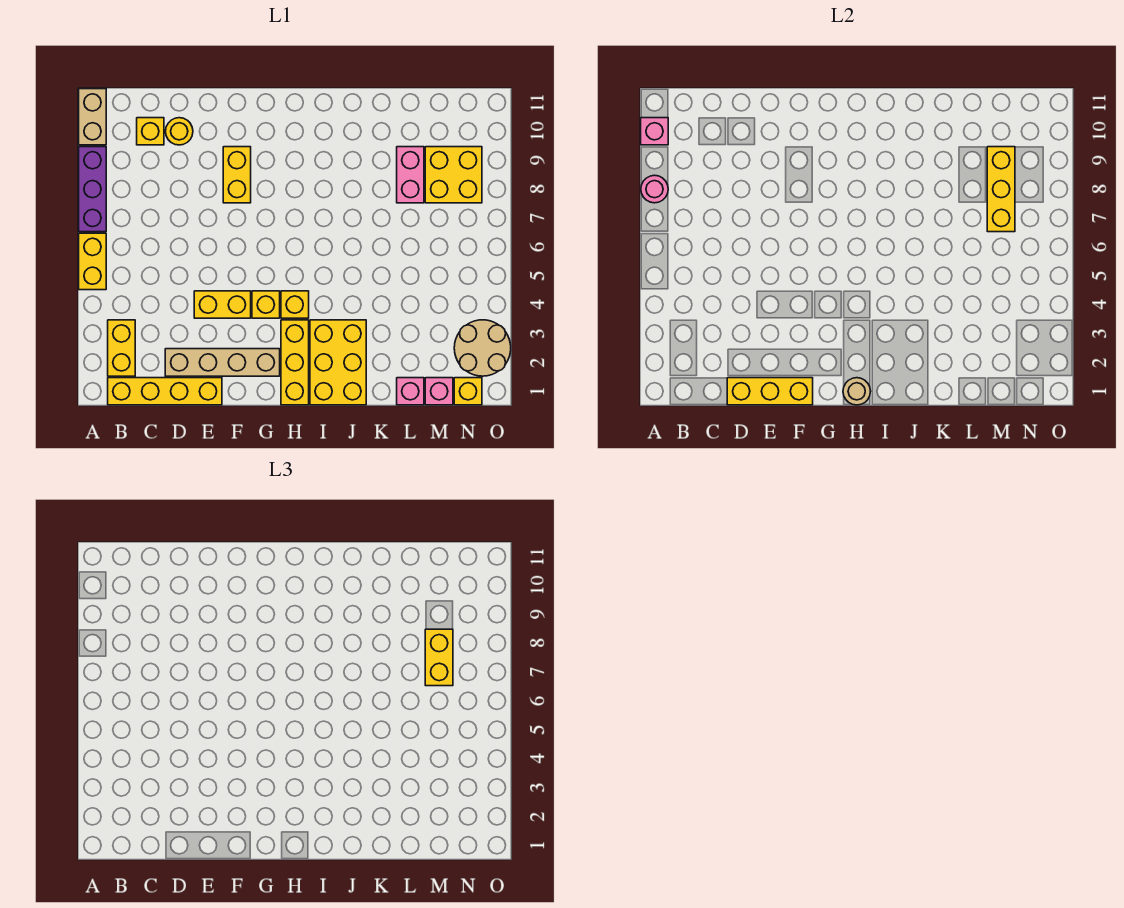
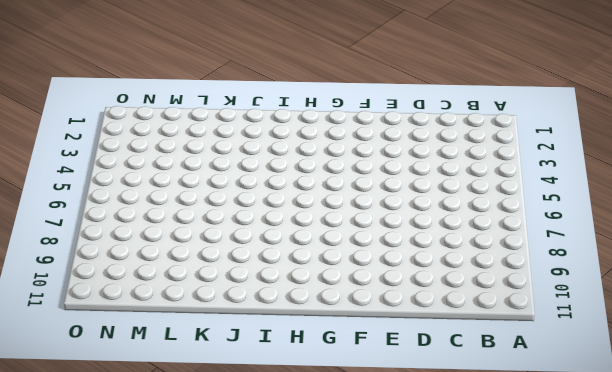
none -> yellow 1x2 brick [79,233,106,290]
none -> purple 1x3 brick [79,147,106,232]
none -> tan 1x2 brick [79,89,106,145]

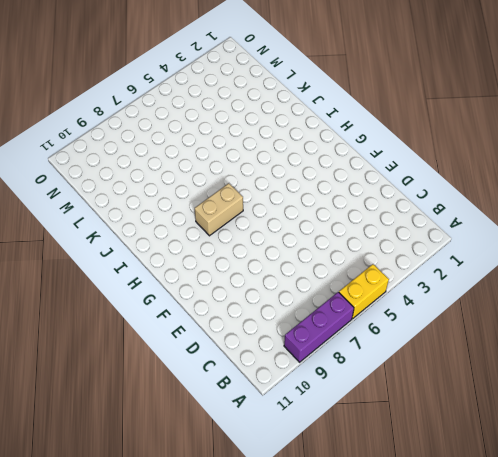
tan 1x2 brick [195,183,243,236] -> tan 1x2 brick moved to [79,89,106,145]
none -> yellow 1x4 brick [108,378,222,405]
none -> yellow 1x2 brick [108,320,135,376]
none -> yellow 1x1 brick [137,118,164,145]

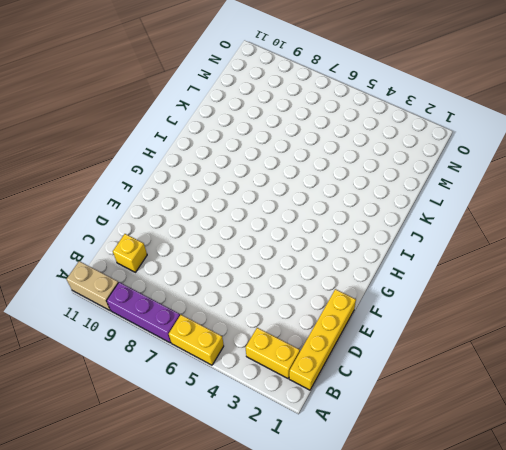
none -> tan 1x4 brick [165,349,280,376]
none -> yellow 1x1 round brick [166,118,193,145]
none -> yellow 1x2 brick [194,291,251,318]

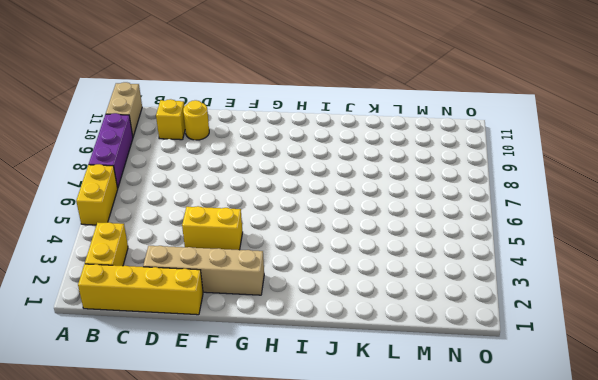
none -> yellow 1x2 brick [223,147,251,203]
none -> yellow 1x1 brick [252,291,280,318]
none -> yellow 1x3 brick [281,320,309,405]

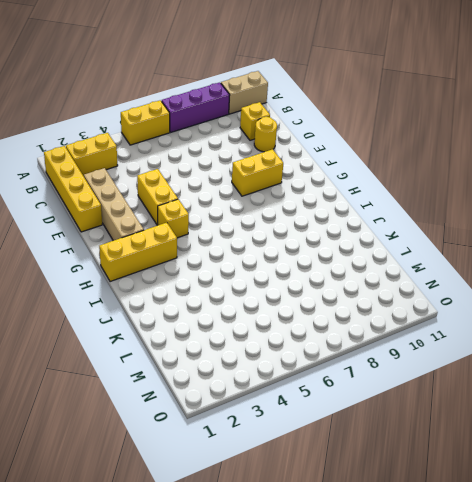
none -> yellow 1x1 brick [281,291,309,318]
none -> yellow 2x3 brick [310,320,366,405]
none -> pink 1x1 brick [397,378,424,405]

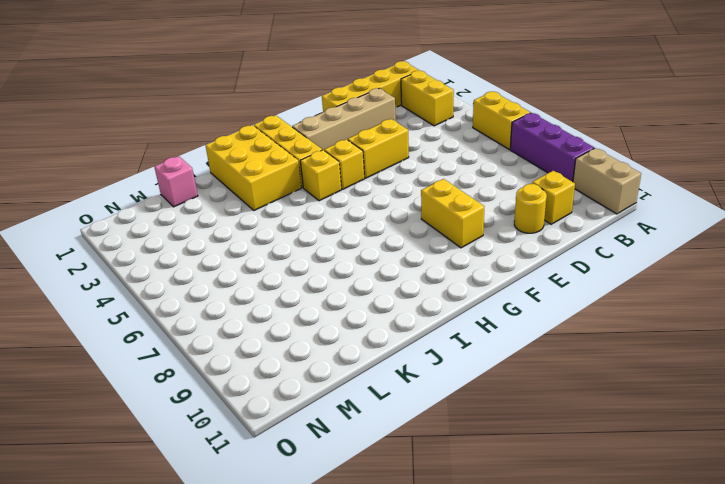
none -> pink 1x2 brick [397,147,424,203]
none -> pink 1x1 brick [425,378,453,405]
none -> yellow 2x2 brick [425,147,482,203]

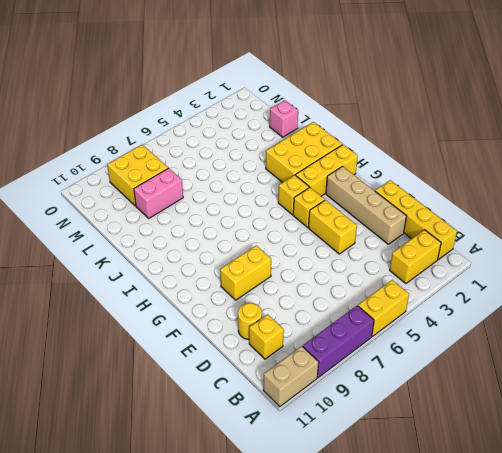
none -> pink 1x1 brick [425,378,453,405]
none -> yellow 1x1 brick [454,378,482,405]
none -> tan 2x2 round brick [454,320,511,376]

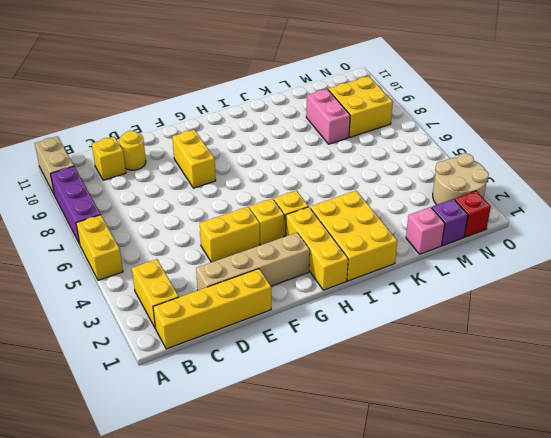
purple 1x1 brick [432,199,468,245] -> pink 1x1 brick [425,378,453,405]
red 1x1 brick [455,191,491,237] -> yellow 1x1 brick [454,378,482,405]
none -> pink 1x1 round brick [641,175,668,203]
none -> pink 1x1 brick [641,118,668,145]
none -> yellow 1x3 brick [727,378,813,405]

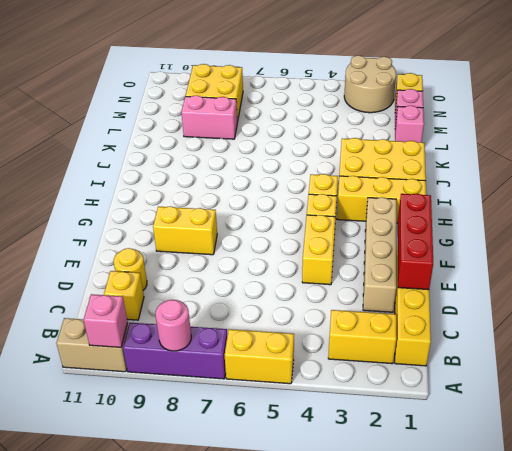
red 1x3 brick [398,193,433,290] -> yellow 1x3 brick [727,378,813,405]
none -> tan 1x1 round brick [843,378,871,405]
none -> yellow 1x3 brick [987,147,1015,232]
none -> yellow 1x2 brick [425,629,453,686]

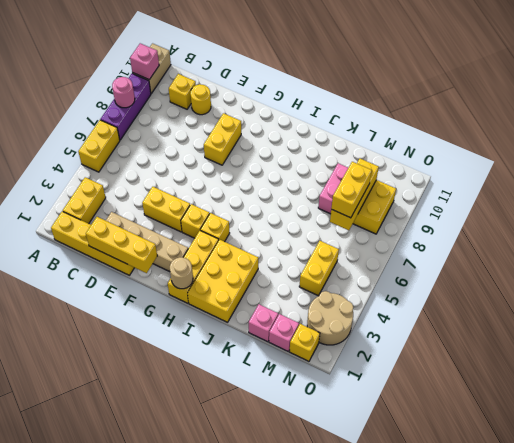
yellow 1x2 brick [299,241,339,296] -> none

